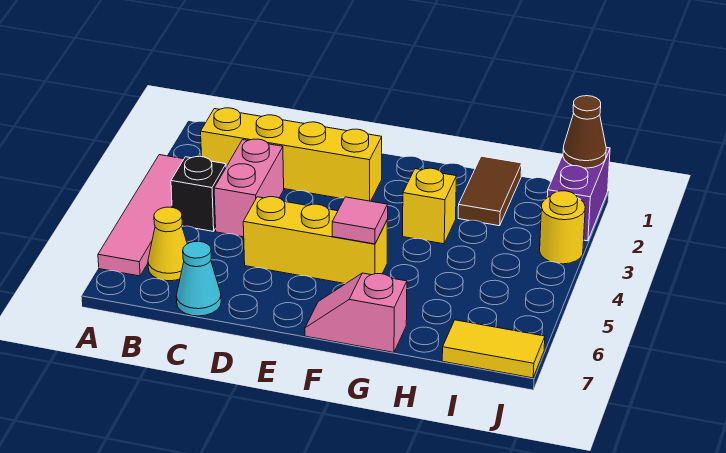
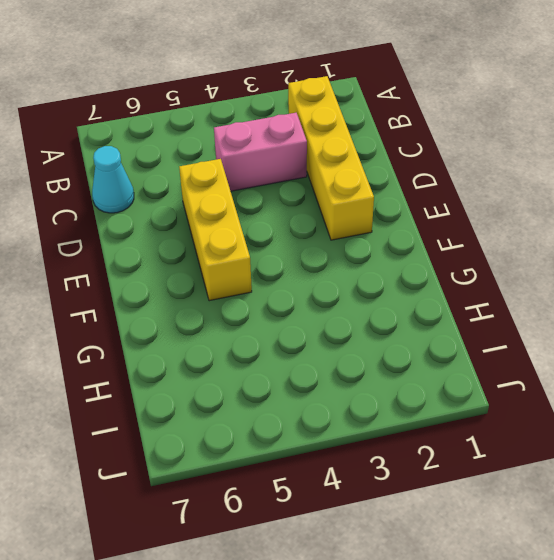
none -> pink 1x4 tile [98,155,184,276]
none -> black 1x1 brick [171,156,226,232]
none -> yellow 1x1 cone [148,207,187,281]

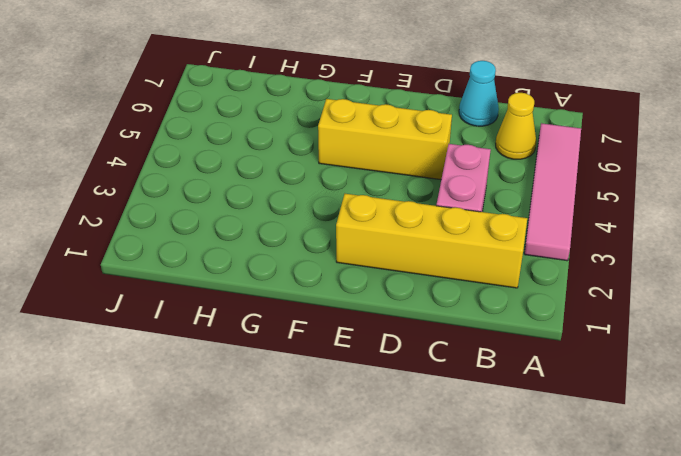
none -> black 1x1 brick [171,156,226,232]
none -> pink 1x2 slope [305,273,407,352]
none -> yellow 1x1 brick [403,168,457,244]

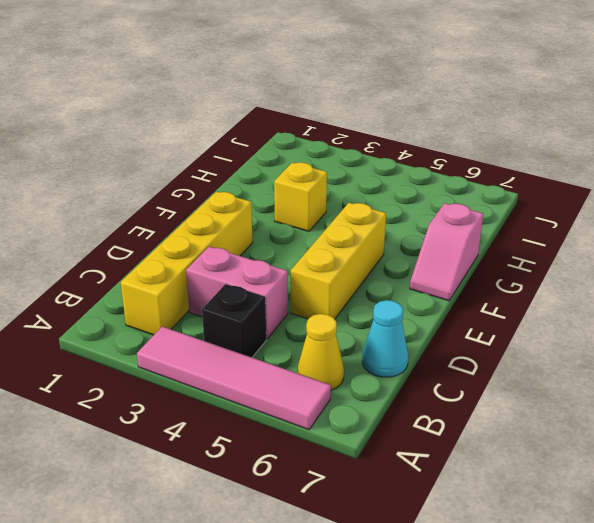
none -> brown 1x2 tile [458,156,522,226]
none -> yellow 1x2 tile [442,320,545,378]
none -> purple 1x2 brick [547,148,610,241]

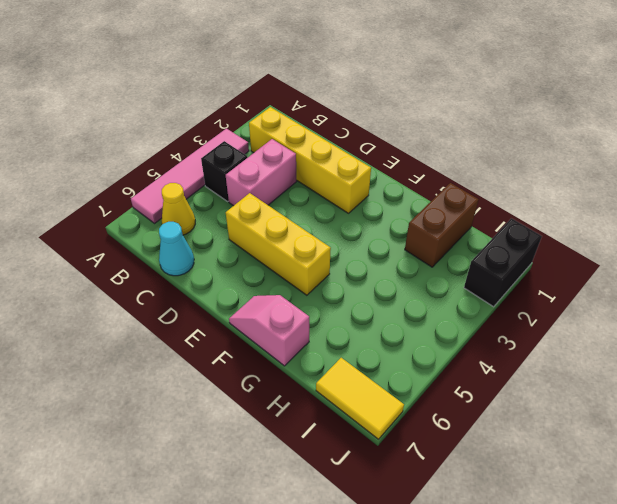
brown 1x2 brick [405,183,479,267] -> brown 1x2 tile [458,156,522,226]
black 1x2 brick [464,218,542,307] -> purple 1x2 brick [547,148,610,241]
none -> yellow 1x1 brick [403,168,457,244]
none -> yellow 1x1 round brick [540,191,585,264]
none -> pink 1x1 tile [332,197,388,244]

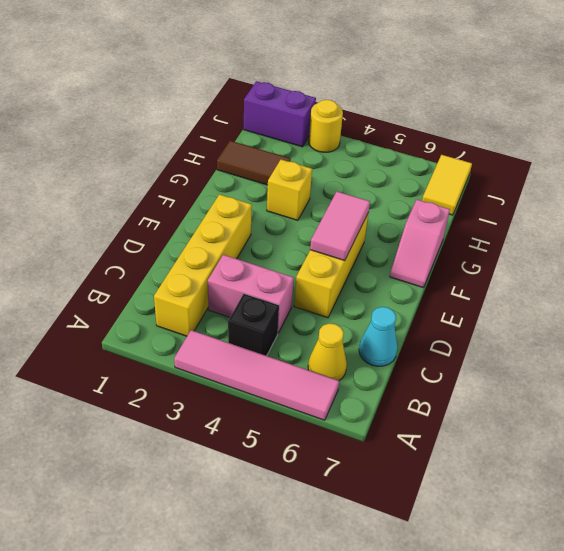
pink 1x2 tile [310,192,370,261] -> pink 1x1 tile [332,197,388,244]
none -> brown 1x1 cone [563,96,606,168]

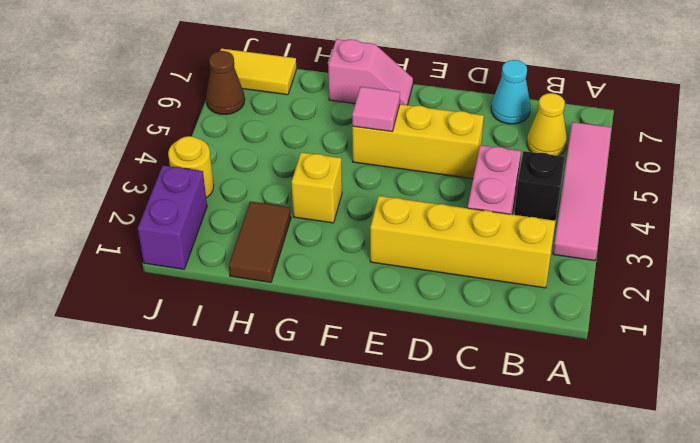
brown 1x1 cone [206,51,245,115] -> brown 1x1 cone moved to [563,96,606,168]

